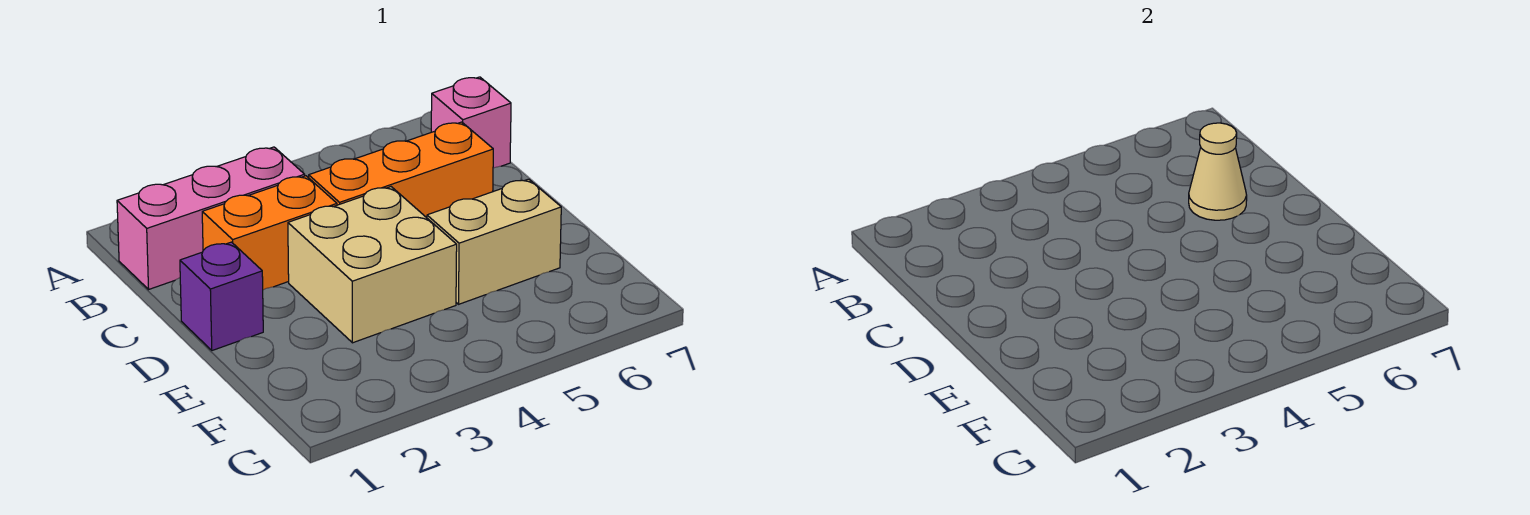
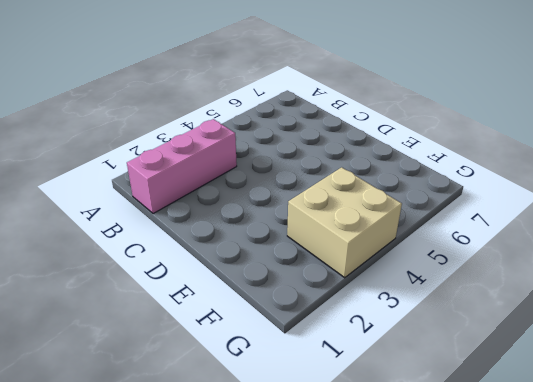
tan 2x2 brick [287,167,402,278] -> tan 2x2 brick moved to [288,187,457,343]
none -> pink 1x1 brick [431,77,511,168]
none -> orange 1x2 brick [202,176,337,290]

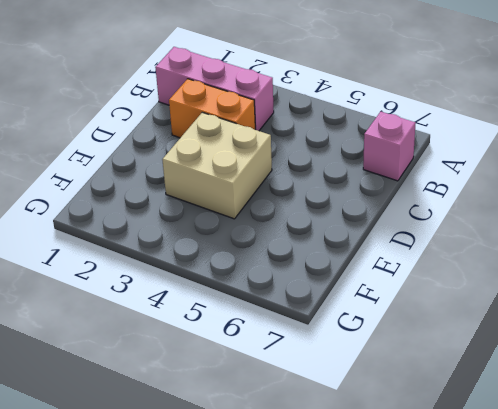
none -> orange 1x3 brick [309,122,493,218]
none -> purple 1x1 brick [180,242,263,351]

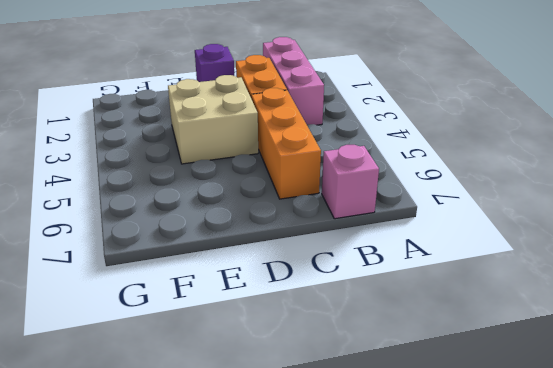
none -> tan 1x2 brick [427,179,561,304]
none -> tan 1x1 cone [1189,123,1247,220]

